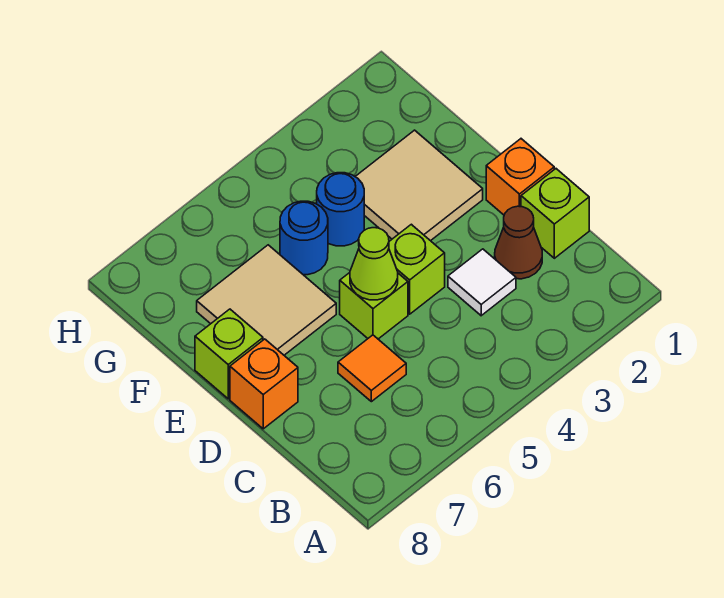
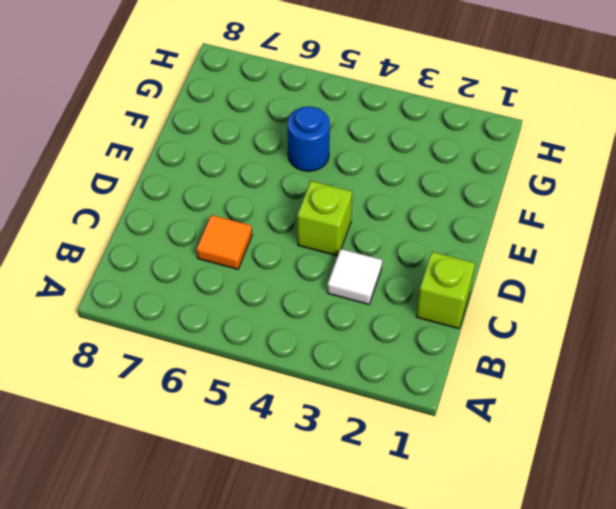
none -> brown 1x1 cone [495,206,542,279]
none -> orange 1x1 brick [486,139,554,215]
none -> lime 1x1 brick [340,273,408,339]

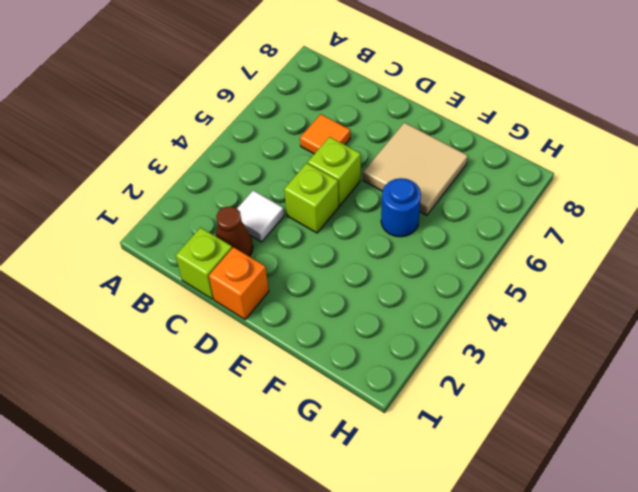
none -> orange 1x1 brick [230,339,298,429]
none -> tan 2x2 tile [355,130,483,241]
none -> lime 1x1 brick [195,309,263,399]

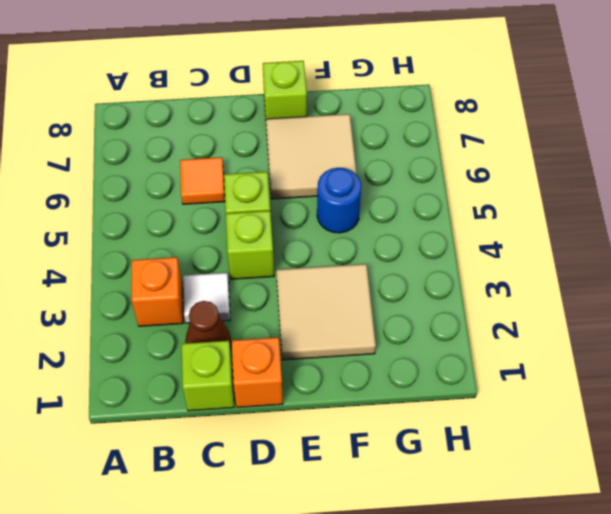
orange 1x1 brick [132,257,183,326] -> orange 1x1 brick moved to [230,339,298,429]
none -> blue 1x1 round brick [317,173,364,246]
none -> lime 1x1 cone [350,228,398,300]

